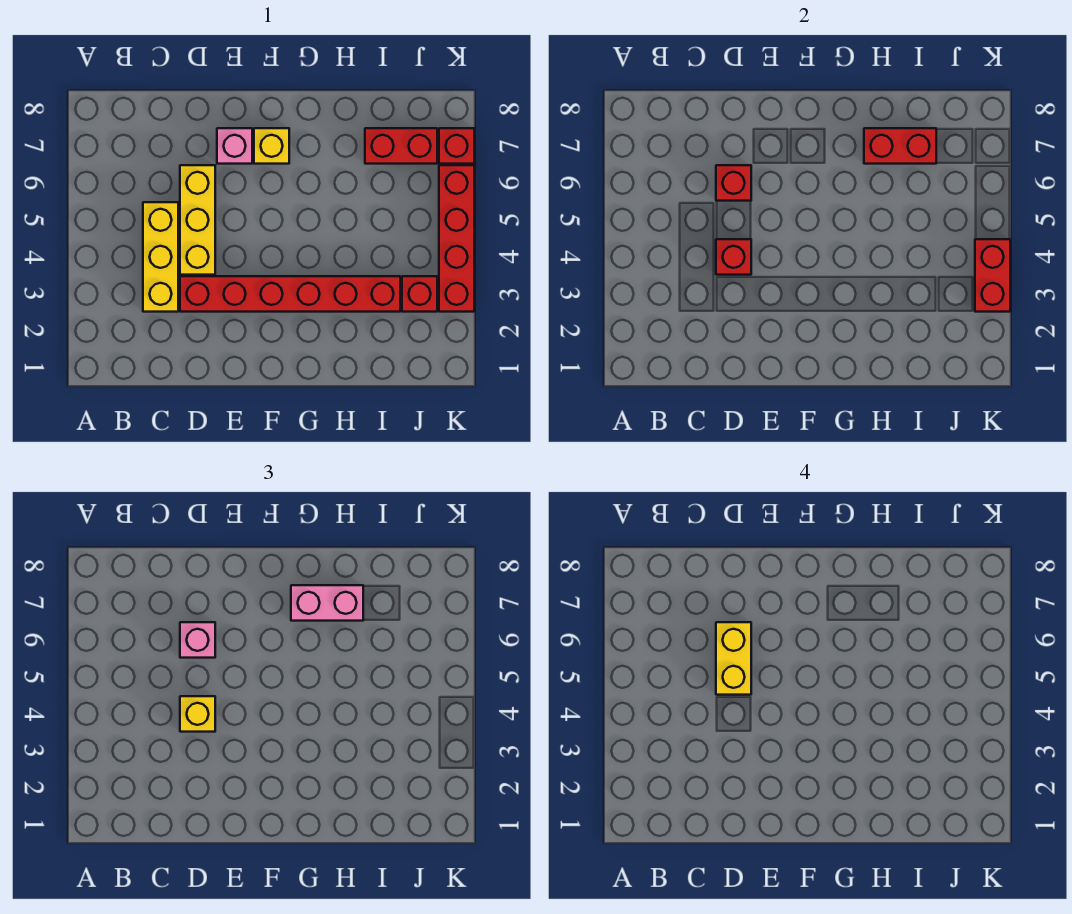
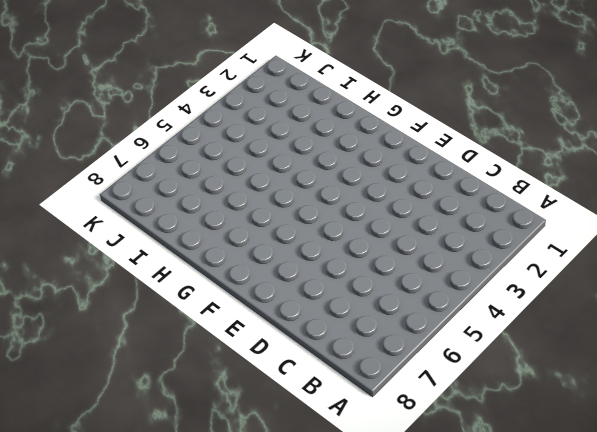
none -> yellow 1x3 brick [143,202,178,312]
none -> red 1x6 brick [180,276,400,312]
none -> yellow 1x3 brick [180,165,215,275]

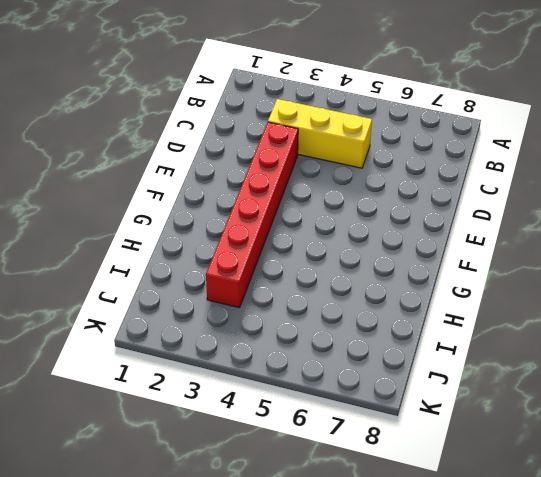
none -> yellow 1x3 brick [180,165,215,275]
none -> pink 1x1 brick [217,128,252,164]
none -> yellow 1x1 brick [254,128,289,164]

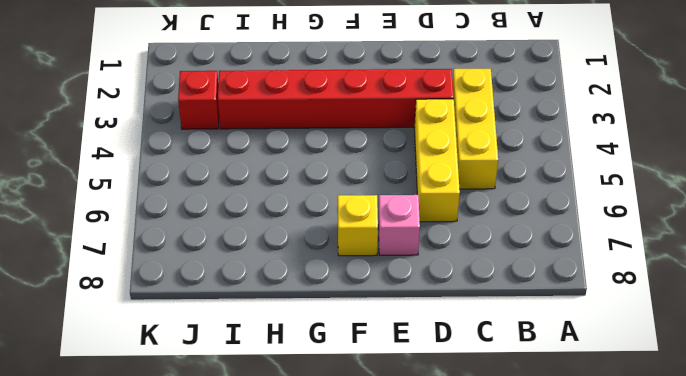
none -> red 1x2 brick [365,128,437,164]
none -> red 1x4 brick [439,165,474,312]
none -> red 1x1 brick [439,128,474,164]

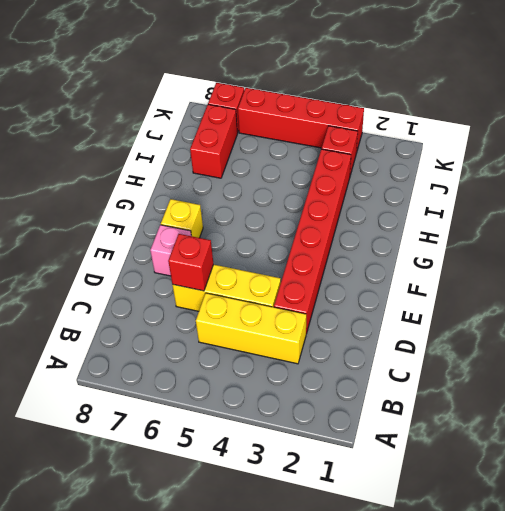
none -> red 1x1 brick [716,239,751,275]
none -> red 1x2 brick [864,128,936,164]
none -> red 1x2 brick [975,239,1010,312]

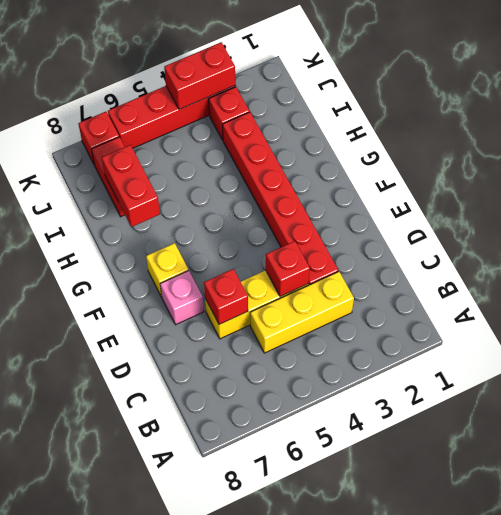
none -> yellow 1x1 brick [180,696,215,732]
none -> pink 1x1 brick [180,622,215,658]
none -> pink 1x2 brick [291,585,363,621]

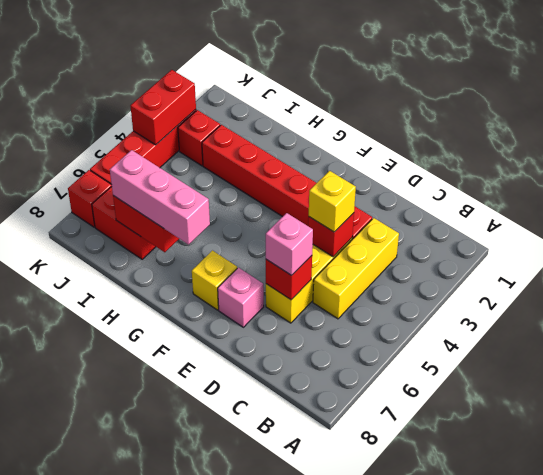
pink 1x3 brick [110,150,210,245] -> pink 1x2 brick [291,585,363,621]
none -> yellow 1x2 brick [716,622,751,695]

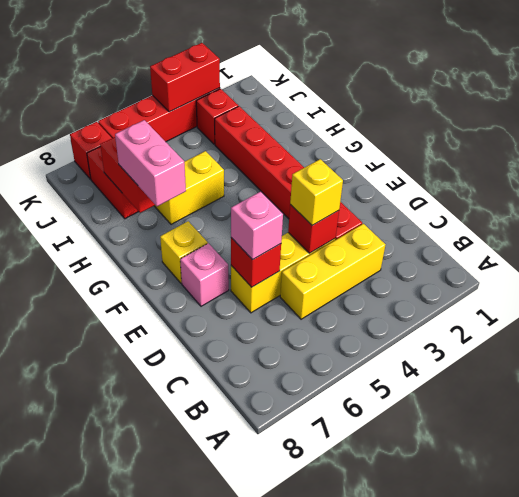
yellow 1x2 brick [155,151,224,224] -> yellow 1x2 brick moved to [716,622,751,695]

